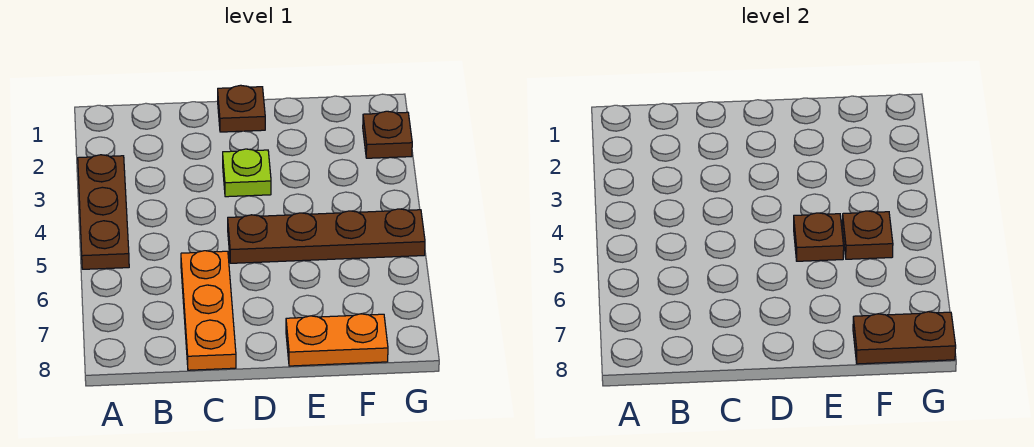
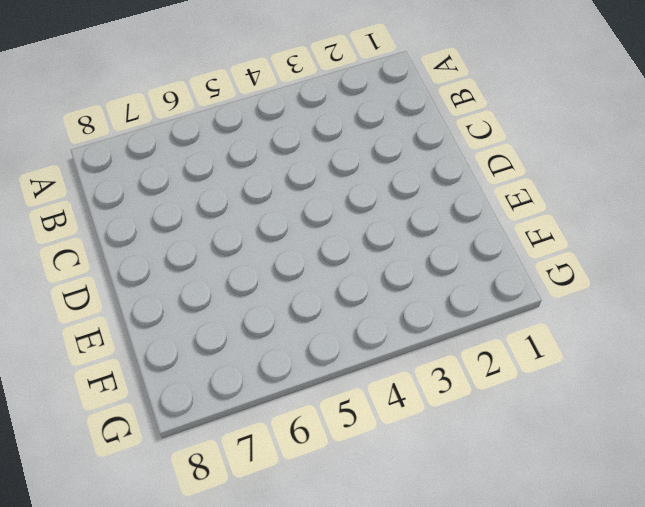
none -> brown 1x3 plate [78,155,129,269]
none -> orange 1x3 plate [181,251,236,370]

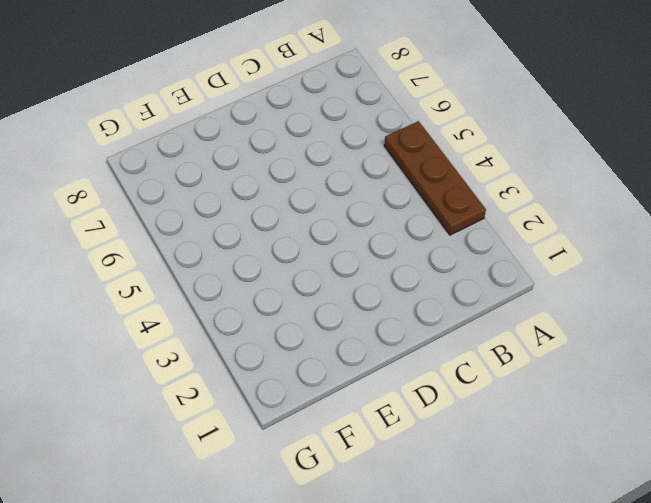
none -> orange 1x3 plate [181,251,236,370]
none -> brown 1x1 plate [218,85,265,132]

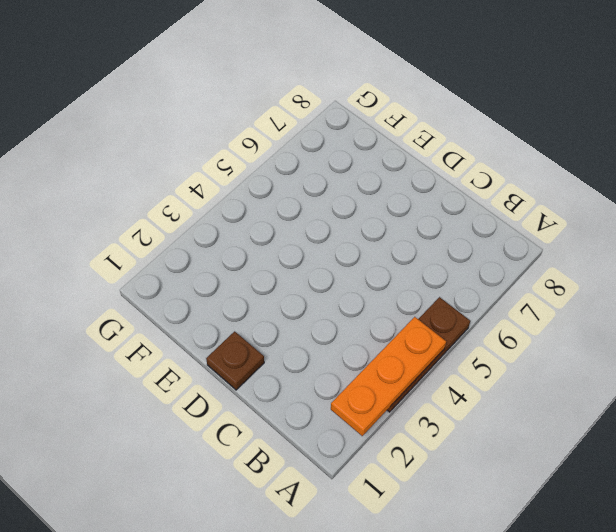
orange 1x3 plate [331,317,446,436] -> orange 1x3 plate moved to [181,251,236,370]
none -> lime 1x1 plate [223,149,271,197]
none -> brown 1x4 plate [228,209,425,263]

